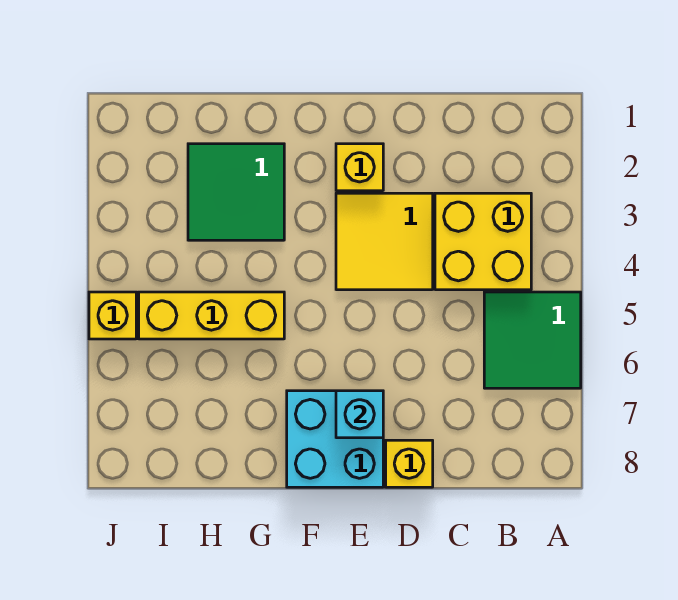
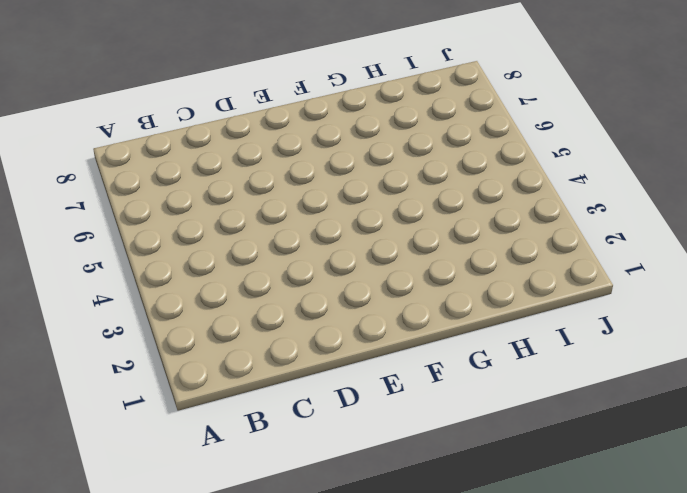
none -> green 2x2 tile [484,292,581,388]
none -> yellow 2x2 brick [435,193,531,290]

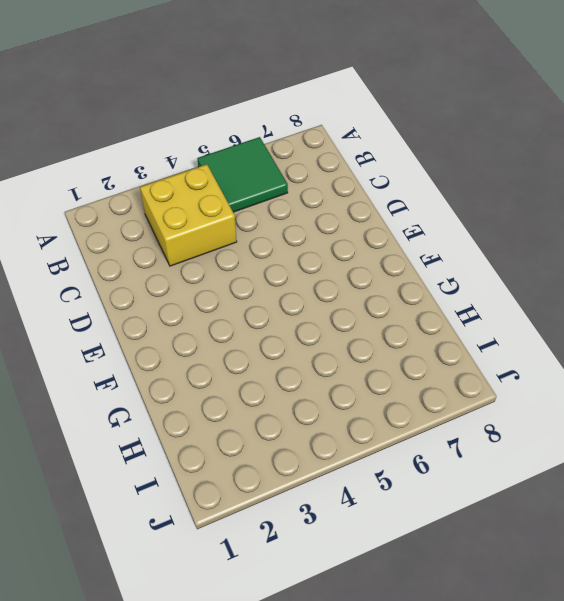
none -> yellow 2x2 tile [336,193,433,290]
none -> yellow 1x1 brick [386,440,433,487]

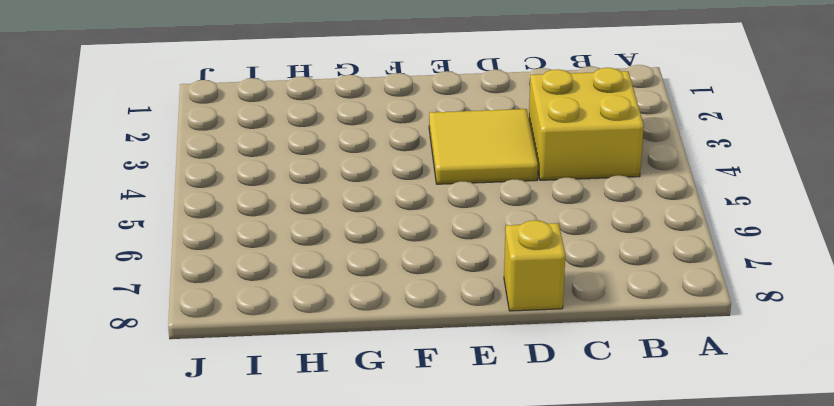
none -> green 2x2 tile [484,292,581,388]
none -> yellow 1x1 brick [336,144,383,191]

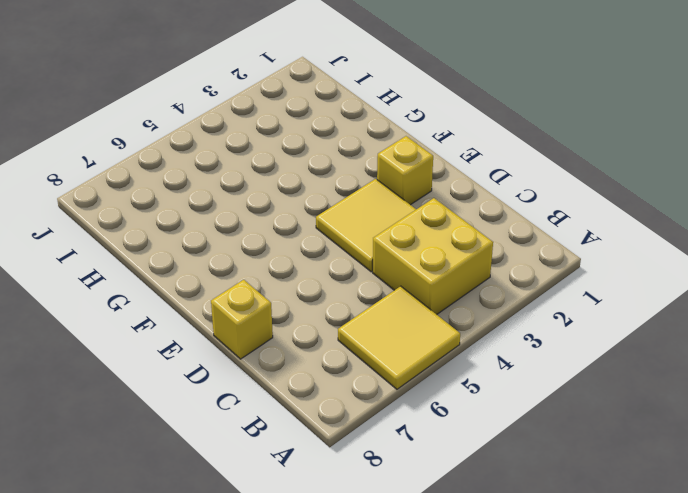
yellow 2x2 tile [338,286,460,389] -> green 2x2 tile [484,292,581,388]
none -> cyan 2x2 brick [287,391,383,487]
none -> green 2x2 tile [188,144,284,240]

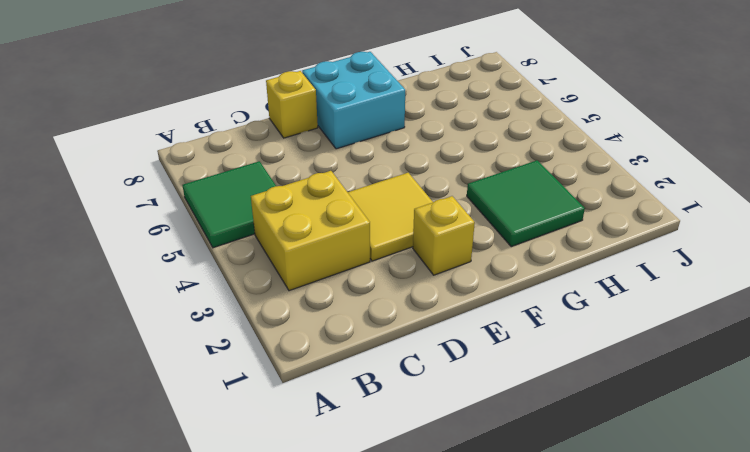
none -> yellow 1x3 brick [139,292,284,339]
none -> yellow 1x1 brick [89,292,136,339]

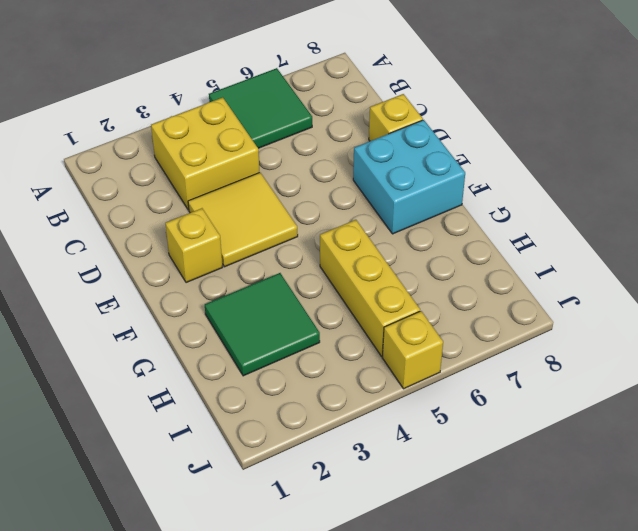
none -> cyan 1x1 brick [336,391,383,438]

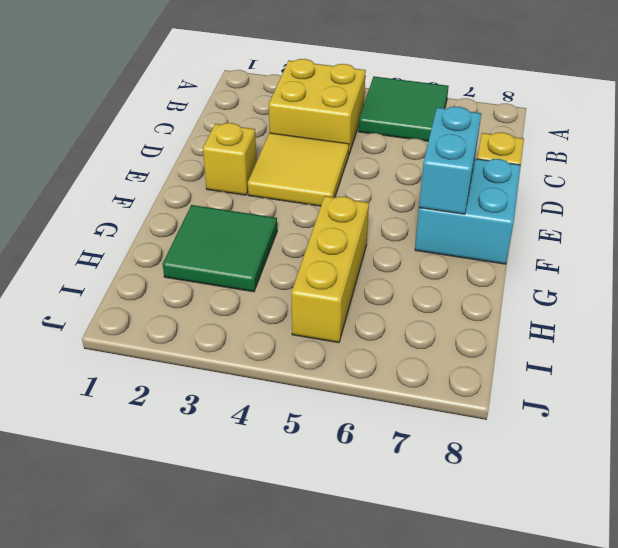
cyan 1x2 brick [419,107,481,214] -> cyan 1x1 brick [336,391,383,438]
none -> yellow 1x1 brick [89,292,136,339]

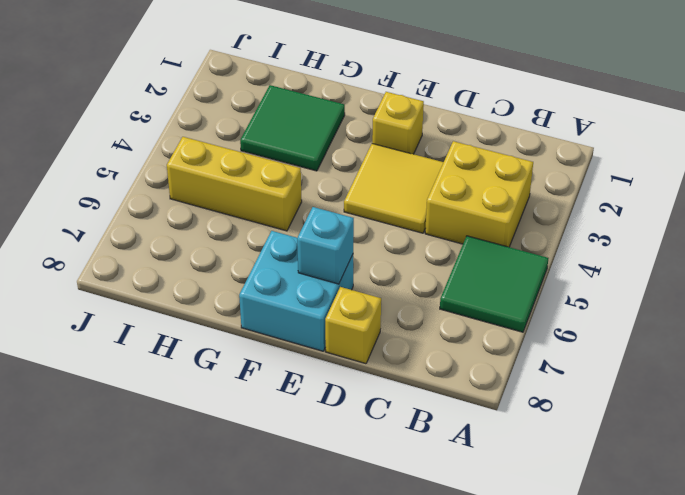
none -> yellow 1x1 brick [89,292,136,339]

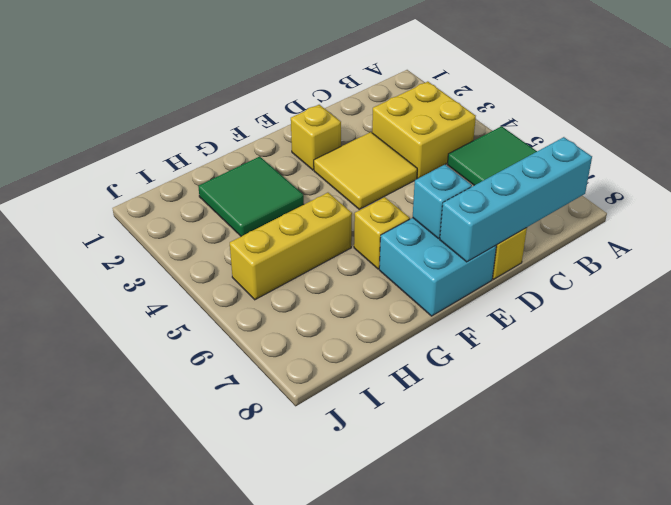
cyan 1x4 brick [440,137,592,262] -> none
yellow 1x1 brick [354,197,410,269] -> yellow 1x1 brick moved to [89,292,136,339]

